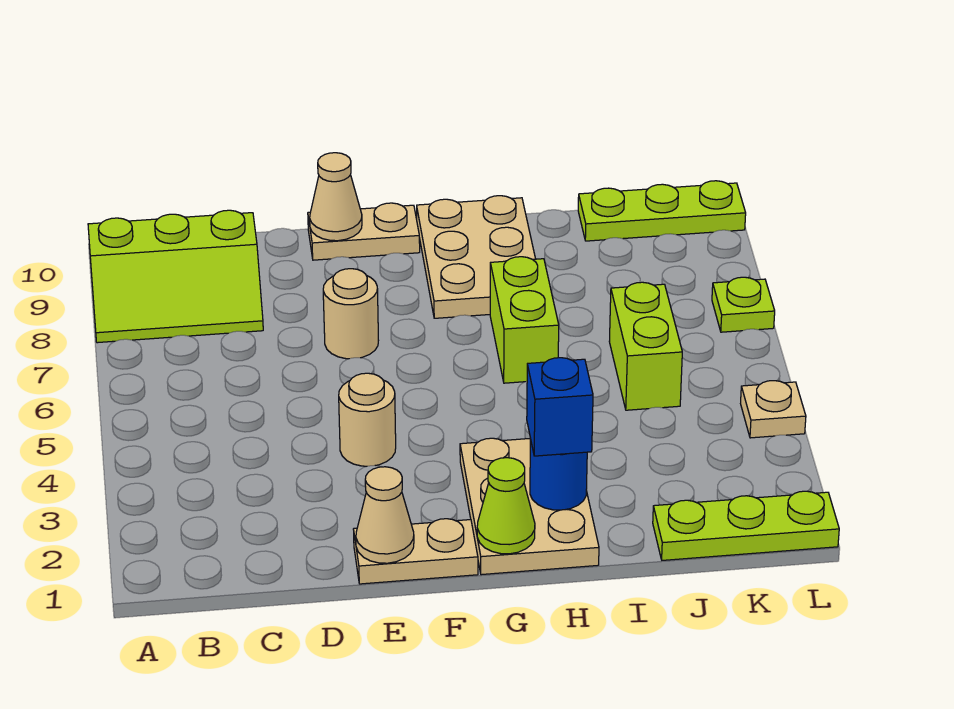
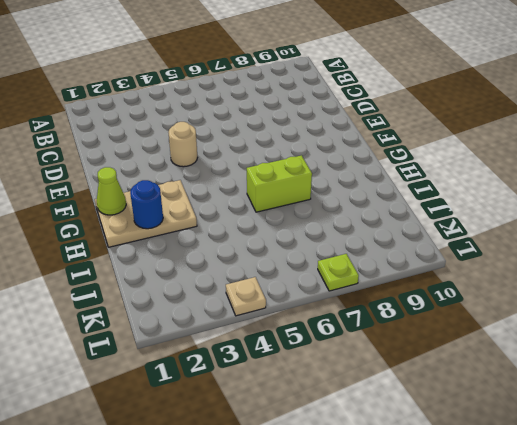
none -> lime 2x3 slope [88,210,263,343]
none -> tan 1x2 plate [353,519,478,584]
none -> tan 1x1 round brick [323,269,378,359]

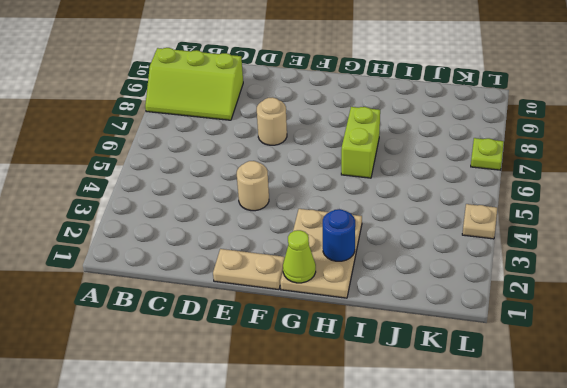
none -> tan 1x2 plate [308,203,420,260]
none -> tan 2x3 plate [417,196,535,318]
none -> lime 1x3 plate [653,491,839,560]

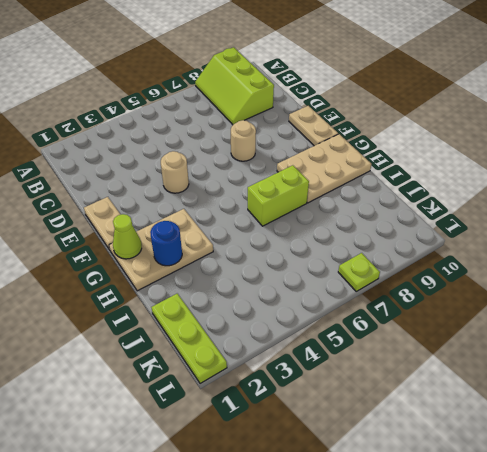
none -> lime 1x2 brick [609,282,682,410]
none -> lime 1x3 plate [578,181,746,241]
none -> tan 1x1 plate [741,381,806,438]

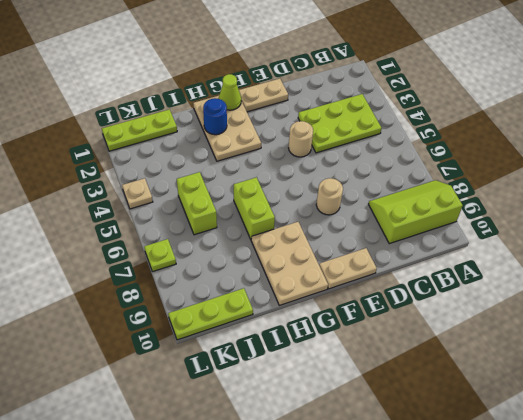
lime 2x3 plate [298,94,382,153] -> none
none -> tan 1x1 cone [356,467,414,563]
none -> tan 1x1 cone [310,153,362,241]
none -> blue 1x1 brick [527,358,593,456]

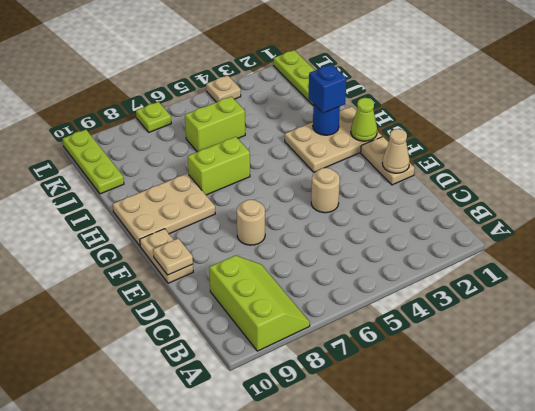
tan 1x1 plate [153,238,193,275] -> tan 1x1 cone [310,153,362,241]

